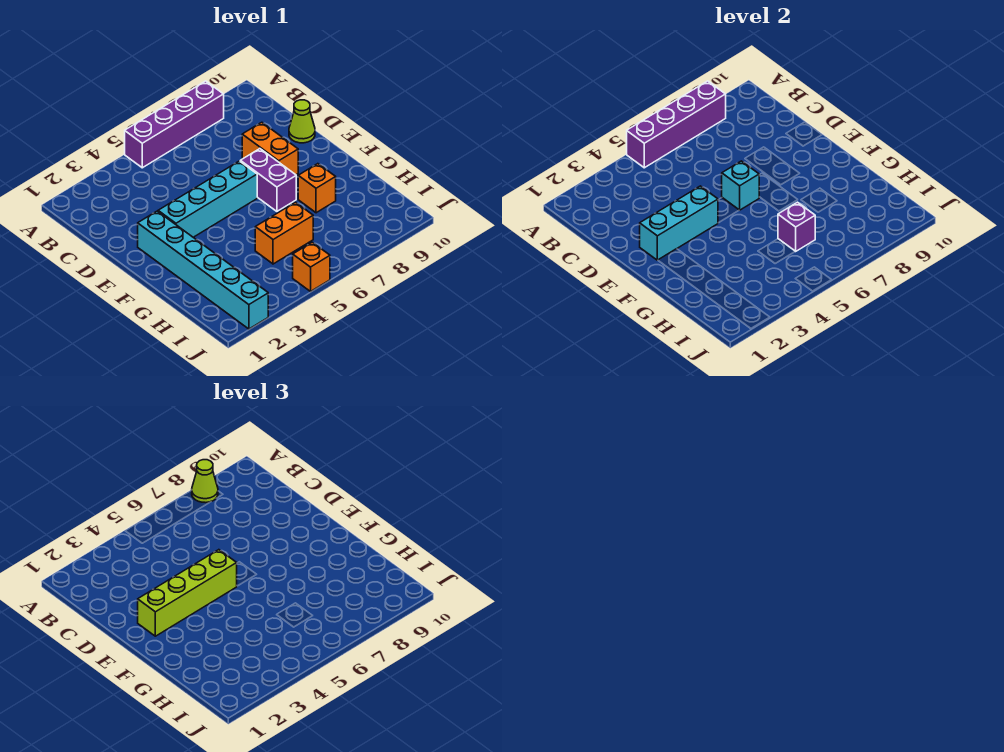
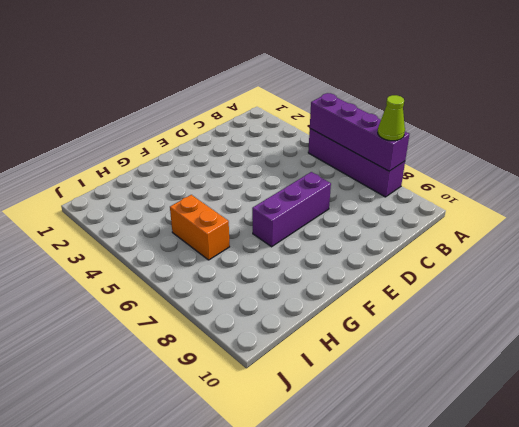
purple 1x3 brick [252,172,331,247] -> purple 1x2 brick [240,149,296,211]
none -> orange 1x2 brick [242,122,298,175]
none -> lime 1x1 cone [289,100,315,143]
none -> cyan 1x6 brick [138,211,268,329]

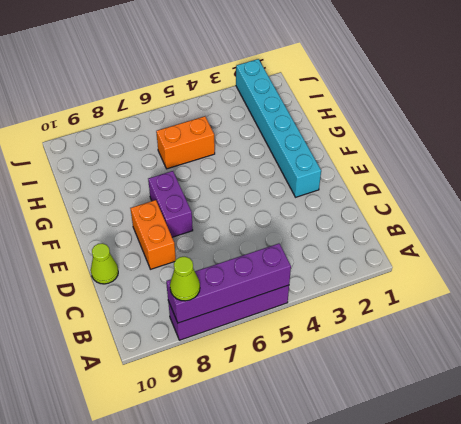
none -> cyan 1x4 brick [158,161,257,237]
none -> orange 1x1 brick [298,164,336,213]
none -> orange 1x1 brick [293,242,330,291]

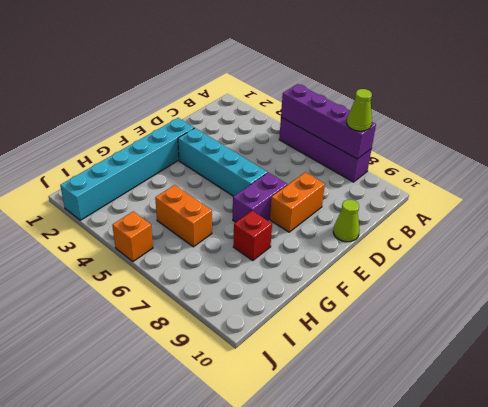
red 1x1 brick [233,211,272,261] -> orange 1x1 brick [298,164,336,213]
none -> cyan 1x3 brick [640,186,718,260]
none -> cyan 1x1 brick [722,161,759,210]
none -> purple 1x1 brick [778,202,815,251]

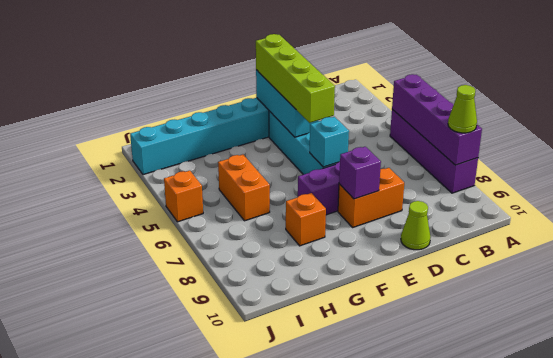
purple 1x1 brick [339,147,381,199] -> purple 1x1 brick moved to [778,202,815,251]

